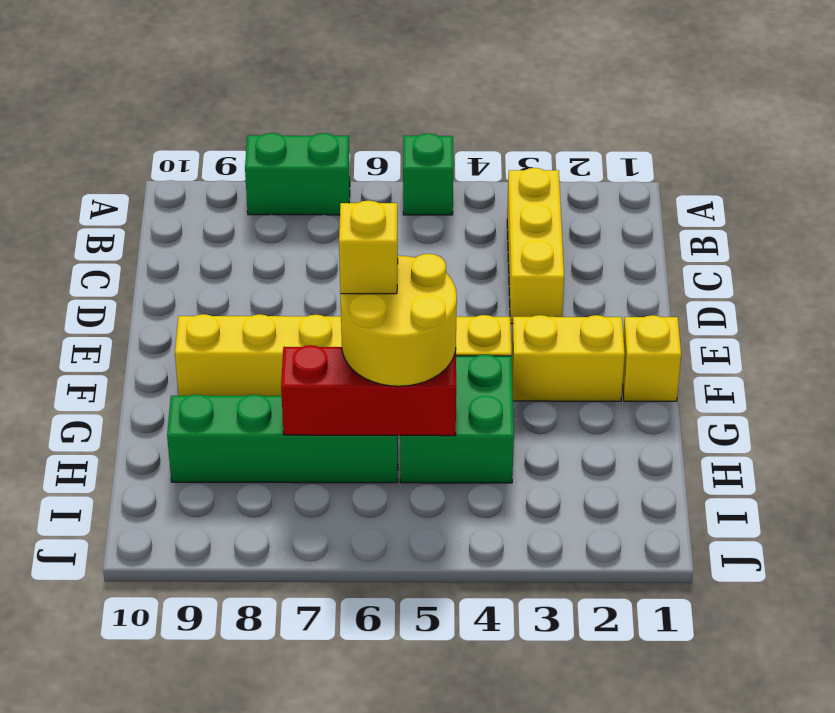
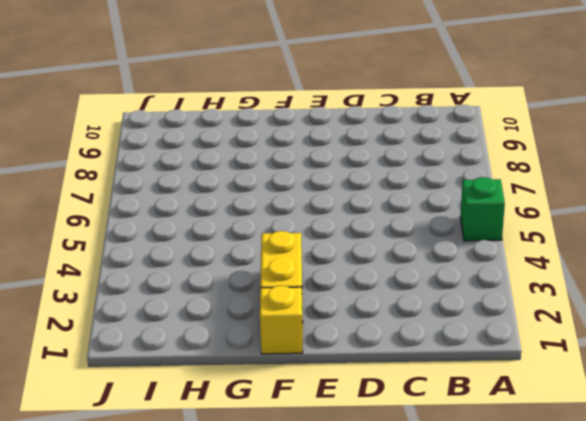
none -> green 1x2 brick [245,133,350,215]
none -> yellow 1x3 brick [507,168,564,324]

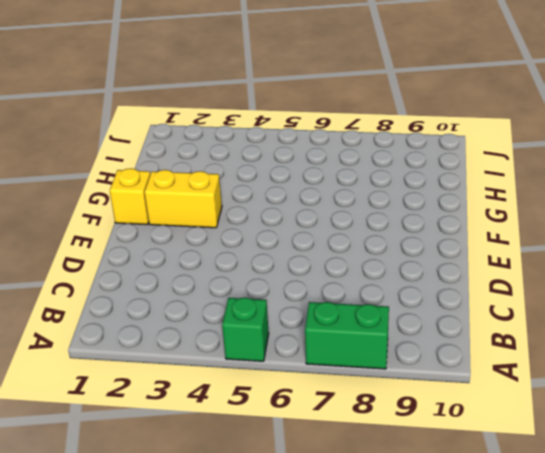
none -> yellow 1x3 brick [507,168,564,324]
none -> yellow 1x6 brick [175,314,511,396]

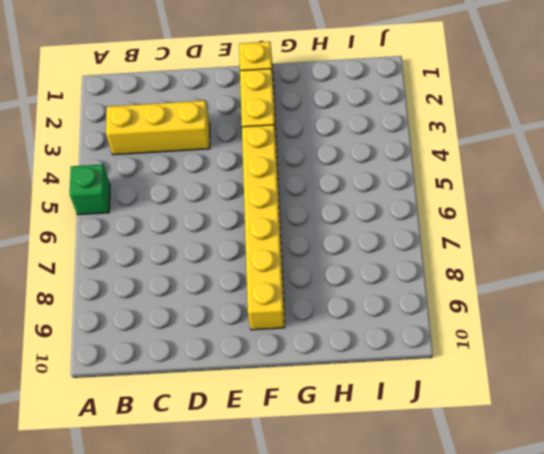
none -> green 1x2 brick [245,133,350,215]
none -> green 2x2 brick [400,355,514,483]

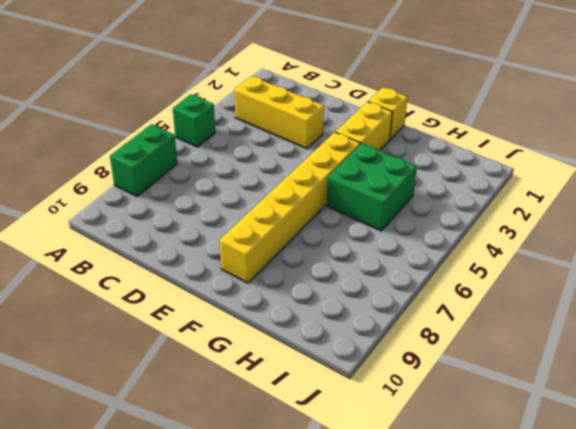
none -> green 1x4 brick [167,394,398,483]
none -> red 1x3 brick [281,345,456,436]

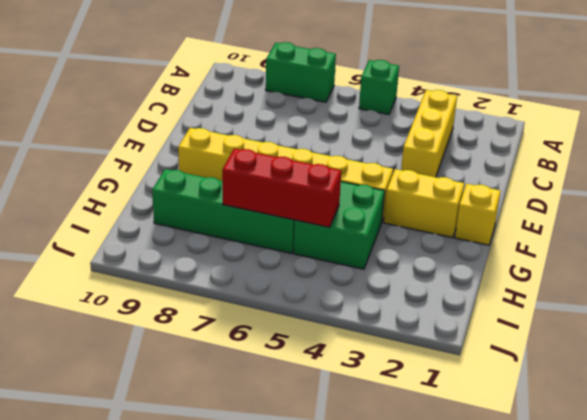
none -> yellow 2x2 round brick [340,254,457,386]
none -> yellow 1x1 brick [339,201,398,294]

